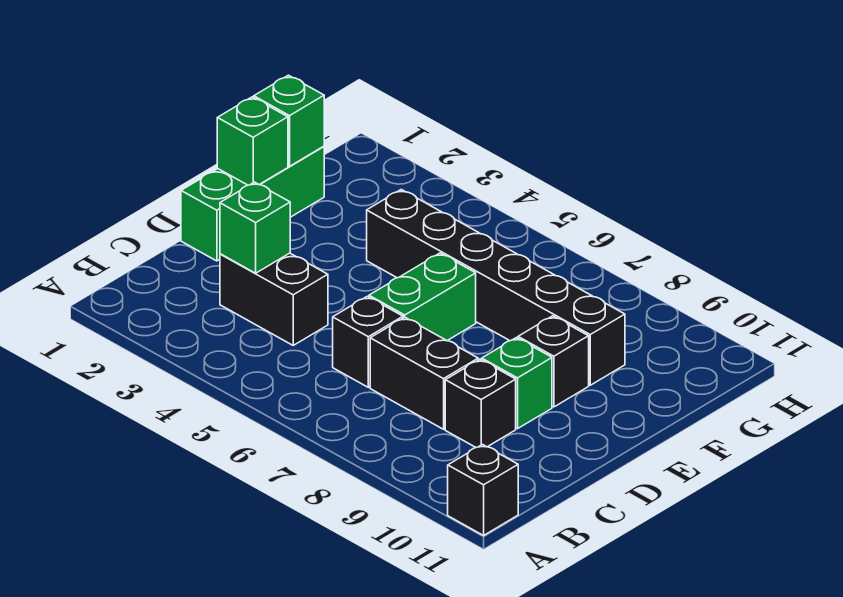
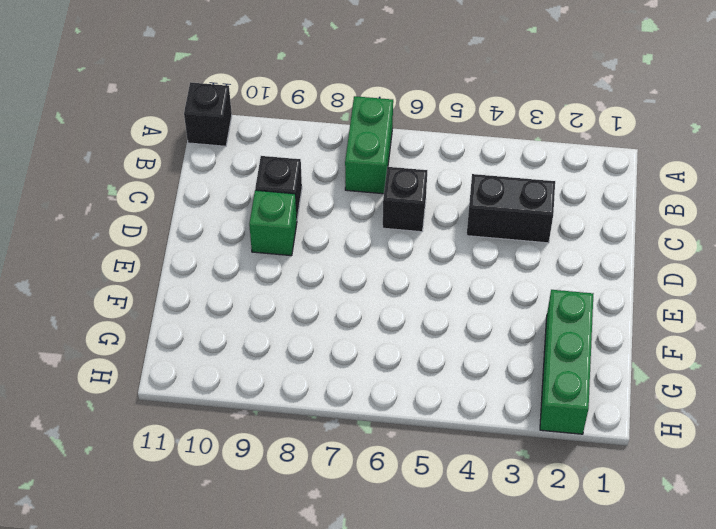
green 1x2 brick [345,96,393,194] -> green 1x2 brick moved to [369,253,476,341]
green 1x3 brick [540,290,593,434] -> green 1x3 brick moved to [181,146,324,261]
none -> black 1x2 brick [370,317,478,429]
none -> black 1x1 brick [518,316,589,407]
none -> black 1x6 brick [367,190,625,385]

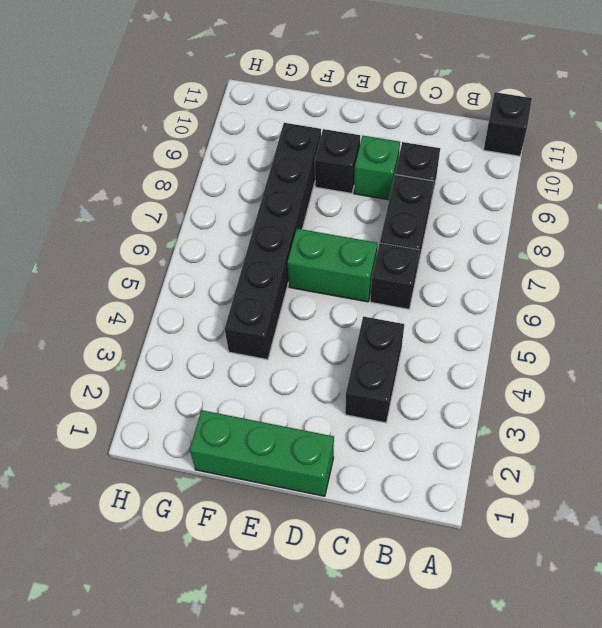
none -> green 1x1 brick [220,182,290,273]
none -> green 1x1 brick [217,97,288,185]
none -> green 1x1 brick [254,75,324,166]

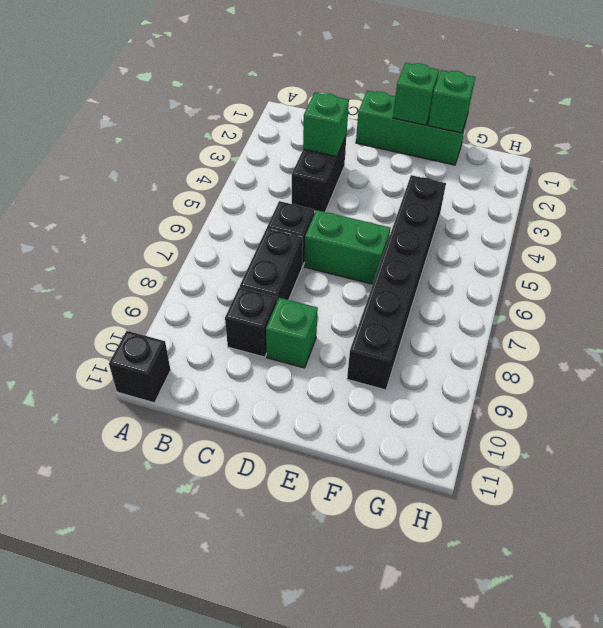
none -> black 1x1 brick [518,316,589,407]

